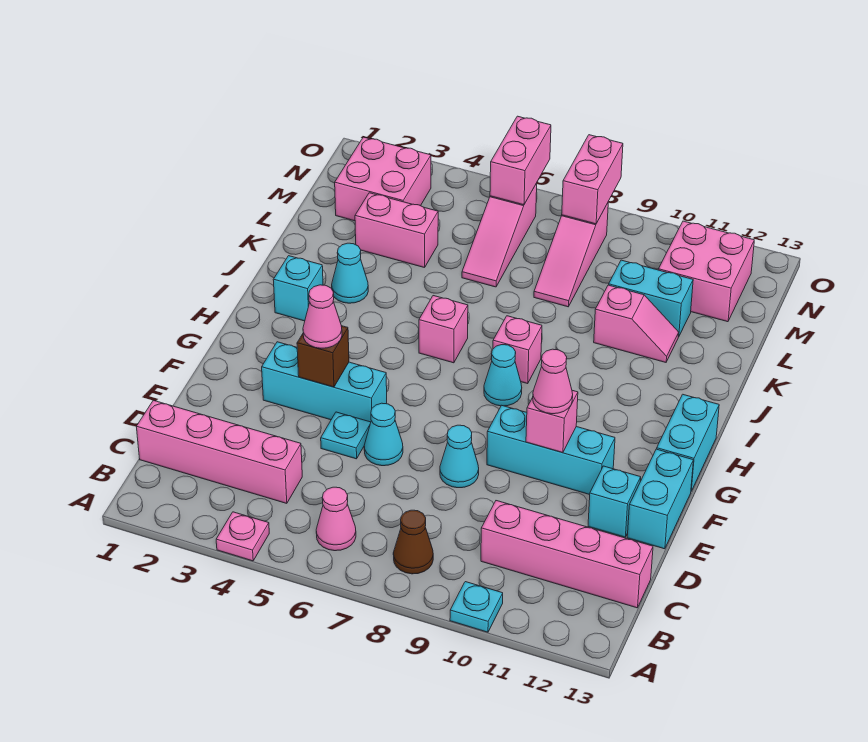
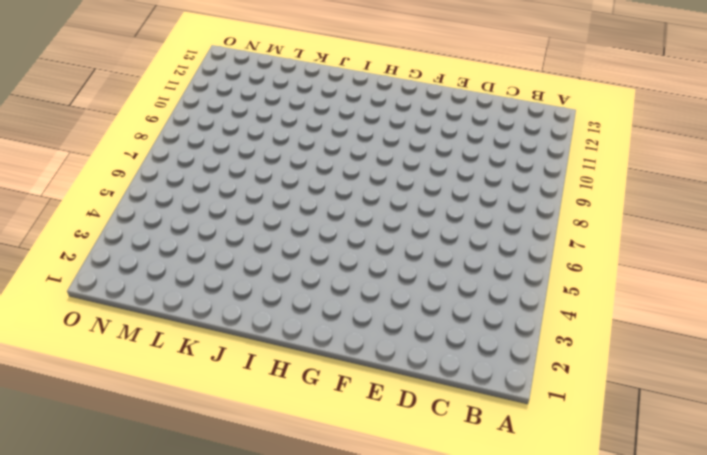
none -> pink 1x1 plate [216,512,269,561]
none -> cyan 1x1 plate [450,582,503,632]
none -> pink 1x1 cone [316,487,356,551]
none -> brown 1x1 cone [393,510,433,574]

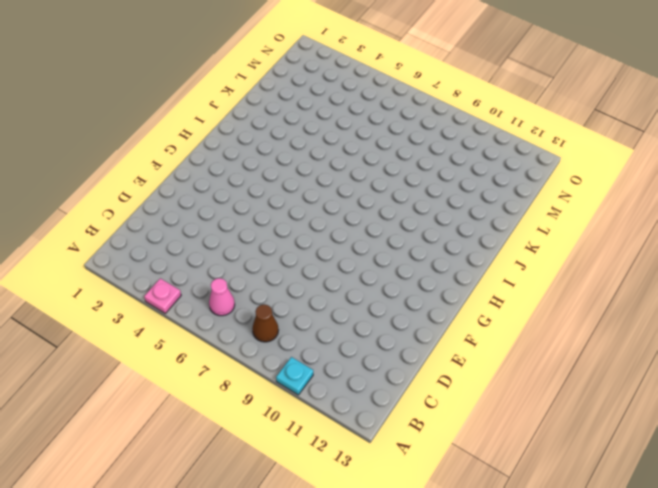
none -> pink 1x4 brick [136,400,302,503]
none -> pink 1x4 brick [481,501,653,608]
none -> cyan 1x1 plate [321,412,371,459]
none -> cyan 1x1 cone [364,403,403,466]

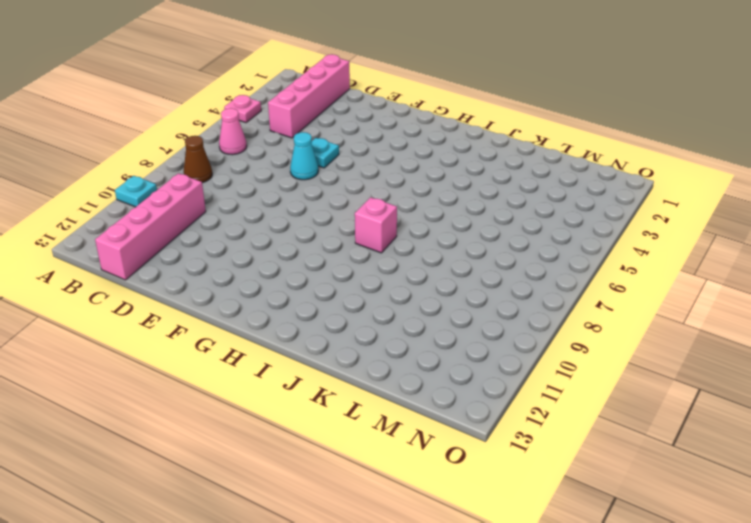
none -> cyan 1x1 cone [440,425,479,488]
none -> cyan 1x1 brick [588,466,641,537]
none -> cyan 1x2 brick [627,449,693,549]
none -> cyan 1x3 brick [262,342,387,422]

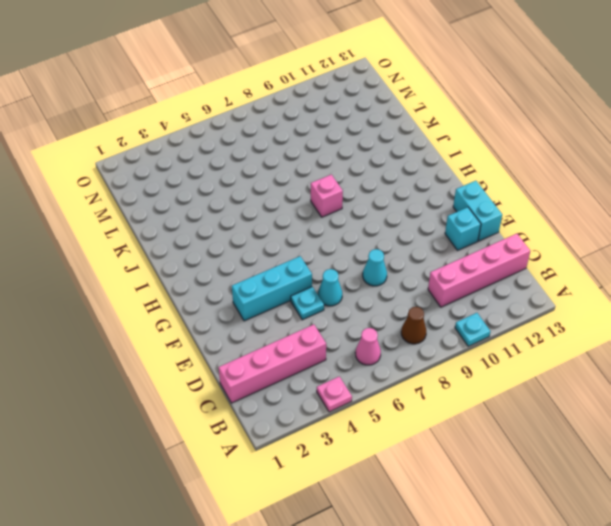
none -> cyan 1x3 brick [487,405,615,495]
none -> cyan 1x2 brick [657,394,719,491]
none -> cyan 1x1 cone [484,345,522,406]
none -> cyan 1x1 brick [273,256,323,321]

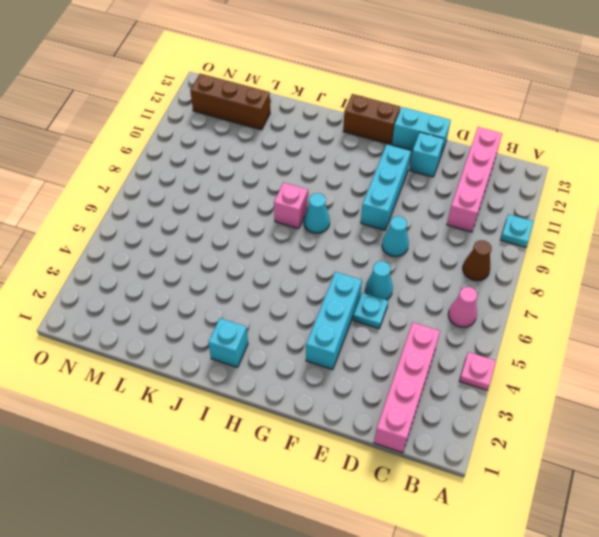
brown 1x2 brick [343,94,400,144] -> cyan 1x2 brick [657,394,719,491]
brown 1x3 brick [190,74,270,130] -> pink 2x2 brick [658,221,754,322]
none -> pink 1x1 brick [419,296,468,363]
none -> cyan 1x1 cone [332,243,368,303]
none -> pink 1x2 slope [594,285,679,362]
none -> pink 1x2 brick [355,193,438,268]

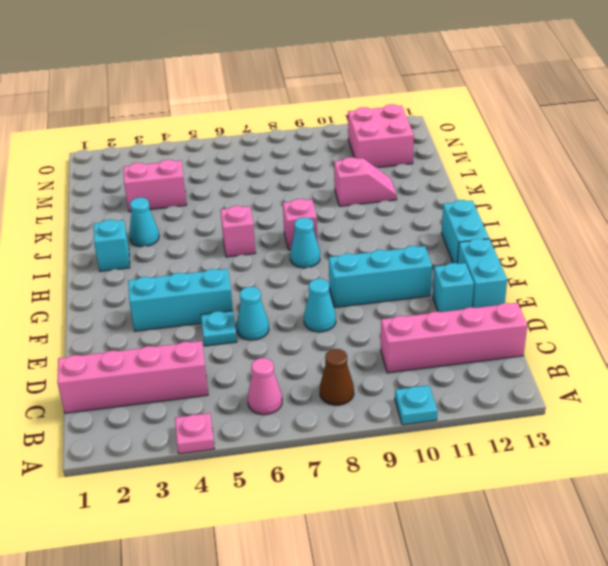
none -> pink 1x3 slope [462,183,537,287]
none -> pink 1x3 slope [534,203,608,307]
none -> cyan 1x2 brick [609,260,693,337]
none -> pink 2x2 brick [335,137,431,221]

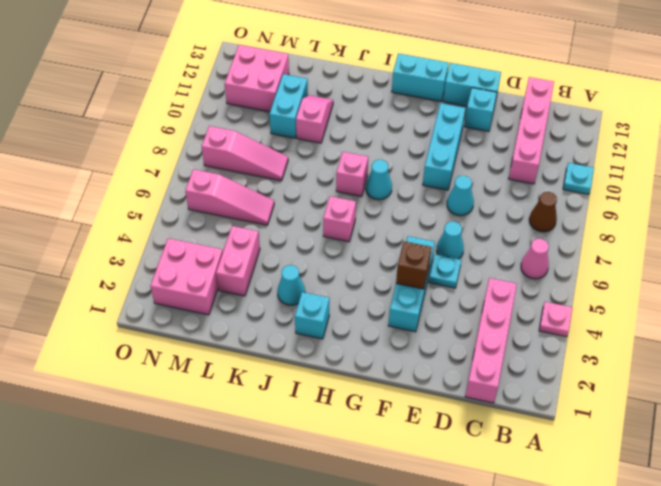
none -> pink 1x1 brick [526,390,578,452]
none -> pink 1x2 brick [490,116,551,205]
none -> pink 1x2 brick [562,135,623,224]
none -> pink 1x1 cone [303,285,342,348]

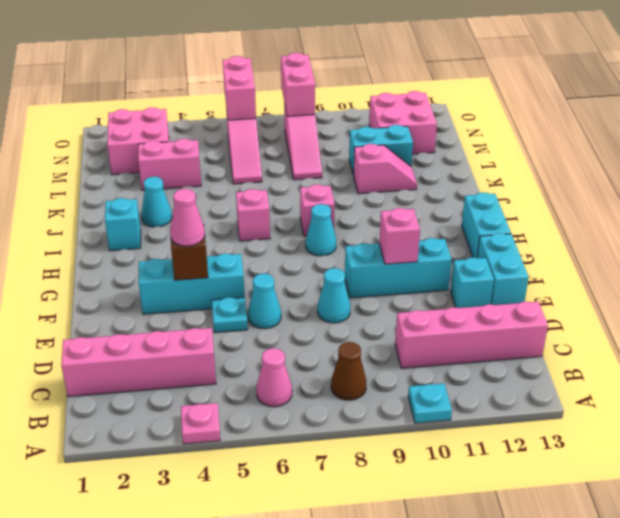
none -> pink 1x1 cone [533,349,573,414]

